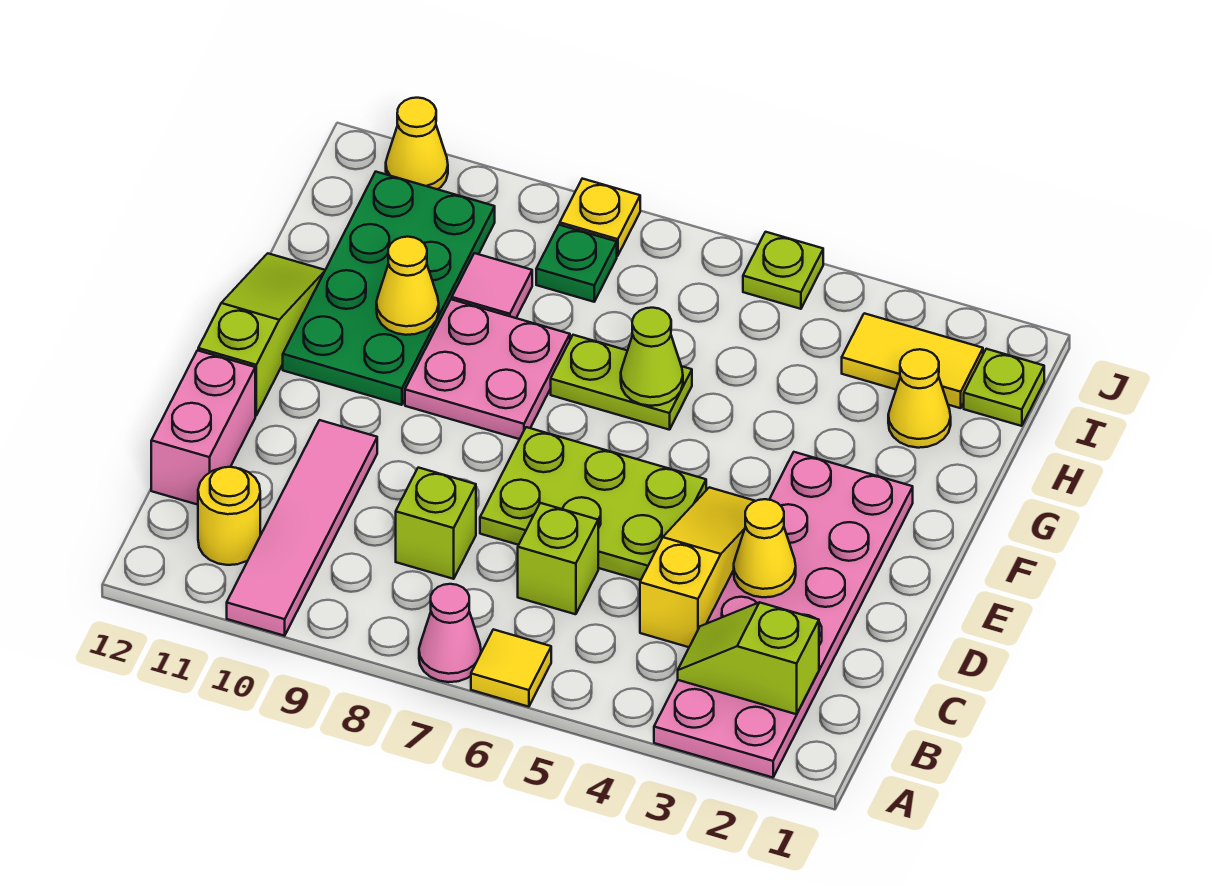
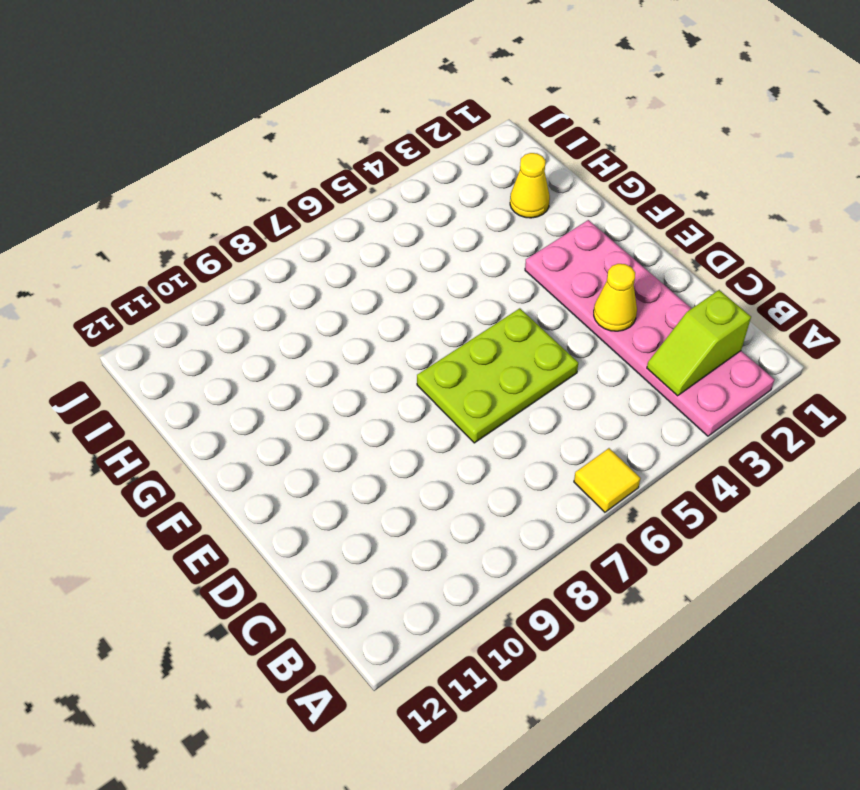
none -> pink 1x1 cone [419,584,481,682]
none -> pink 1x4 tile [227,420,377,636]
none -> yellow 1x1 round brick [198,467,260,565]

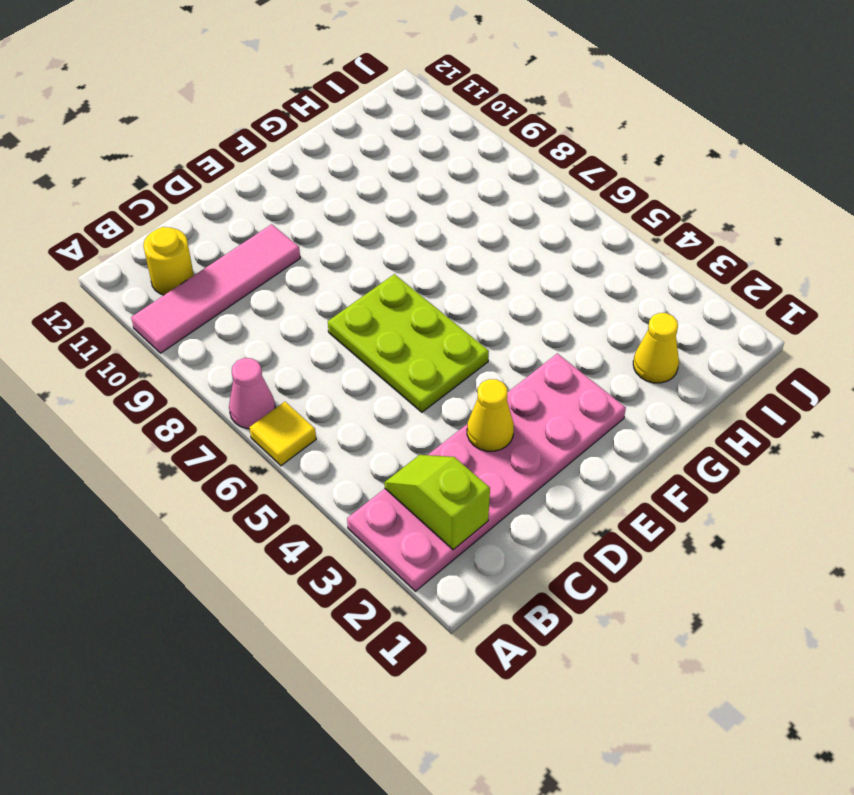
none -> yellow 1x3 slope [640,487,755,647]
none -> lime 1x1 brick [518,503,598,614]
none -> lime 1x1 brick [396,468,476,579]

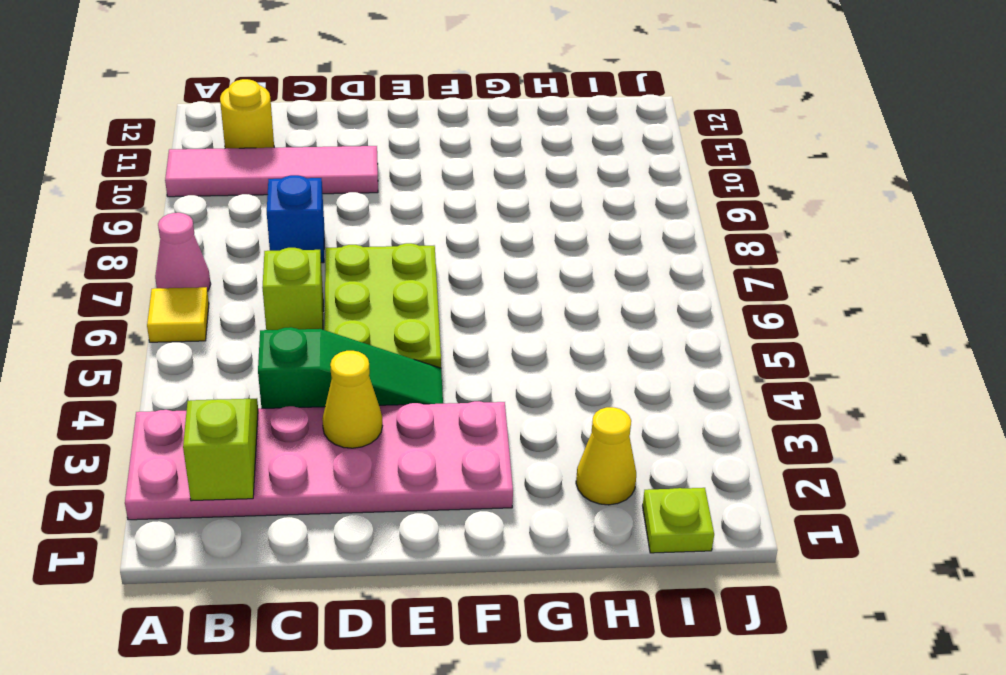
green 1x3 slope [258,327,443,408] -> yellow 1x3 slope [640,487,755,647]
blue 1x1 brick [267,175,324,263] -> lime 1x1 brick [396,468,476,579]
none -> pink 1x2 brick [151,350,255,505]
none -> lime 1x3 slope [198,253,325,416]
none -> pink 2x2 plate [405,299,570,439]

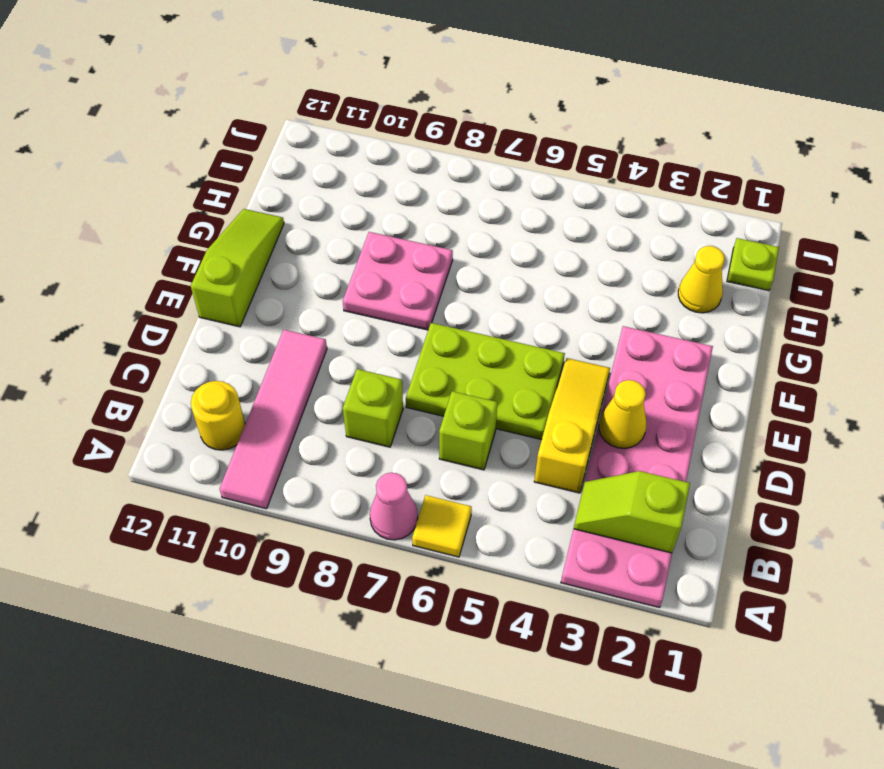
none -> pink 1x2 brick [151,350,255,505]
none -> green 2x4 plate [283,172,495,405]
none -> lime 1x2 plate [551,335,692,430]

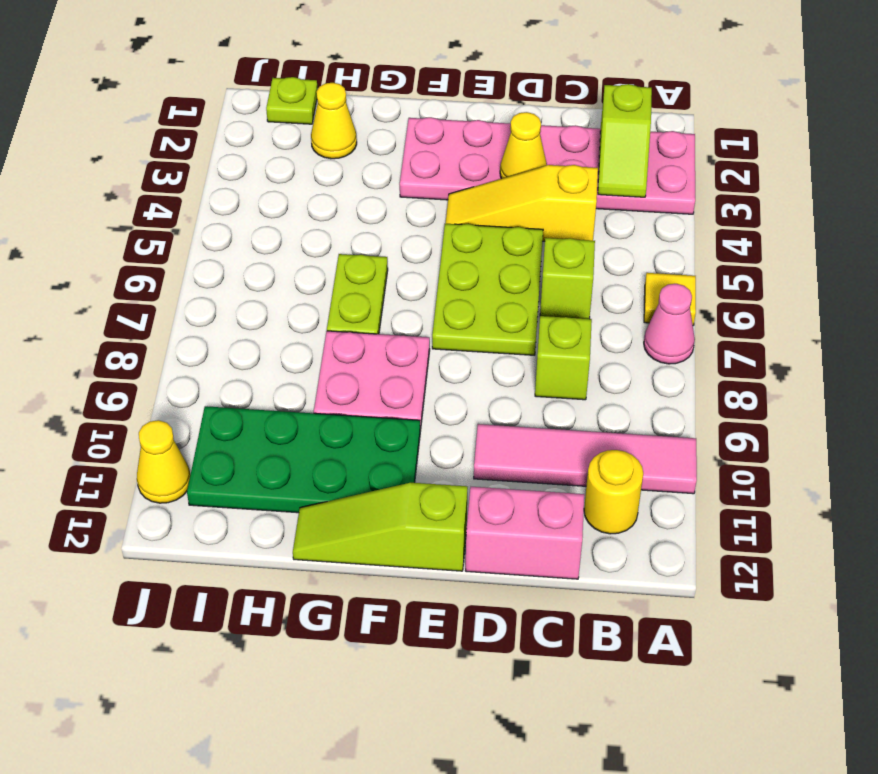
none -> pink 1x1 tile [452,253,532,318]
none -> yellow 1x2 tile [842,313,983,408]
none -> green 1x1 plate [536,225,617,302]

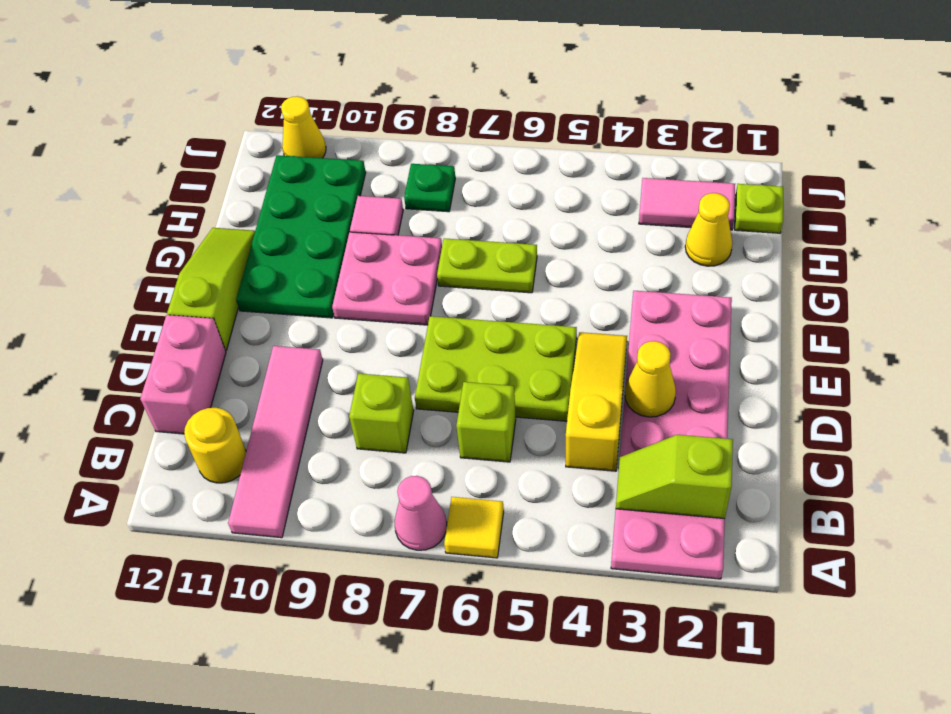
pink 1x2 tile [639,178,735,230] -> yellow 1x2 tile [842,313,983,408]
none -> lime 1x1 plate [743,232,823,309]
none -> yellow 1x1 plate [560,179,640,256]
none -> lime 1x1 cone [621,308,683,406]

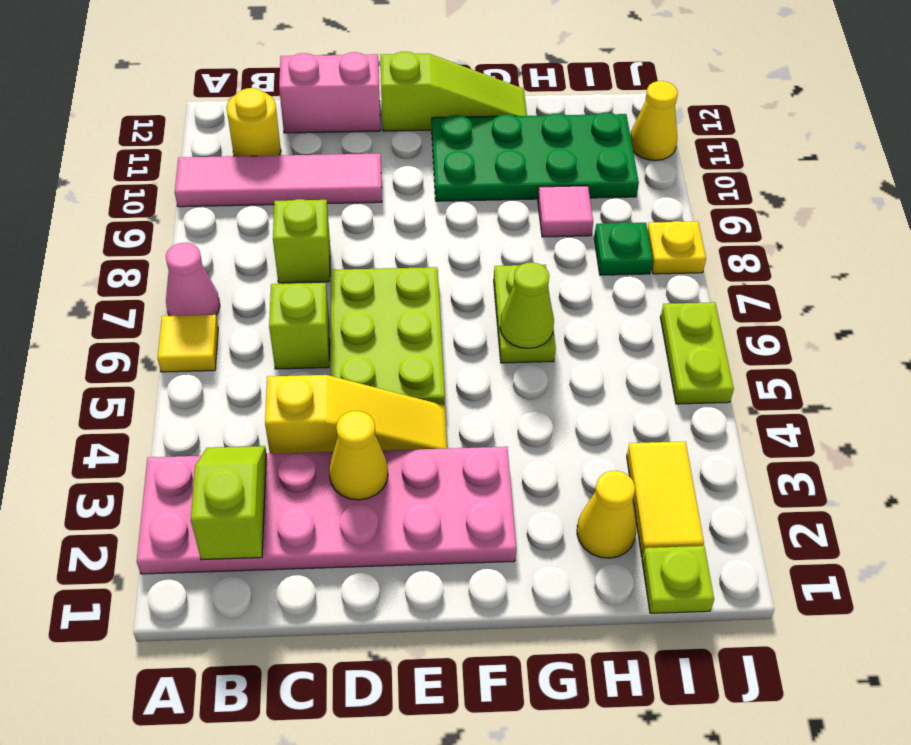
lime 1x2 plate [660,302,734,404] -> lime 1x1 plate [743,232,823,309]
none -> pink 2x2 plate [405,299,570,439]
none -> yellow 1x1 cone [376,237,439,335]

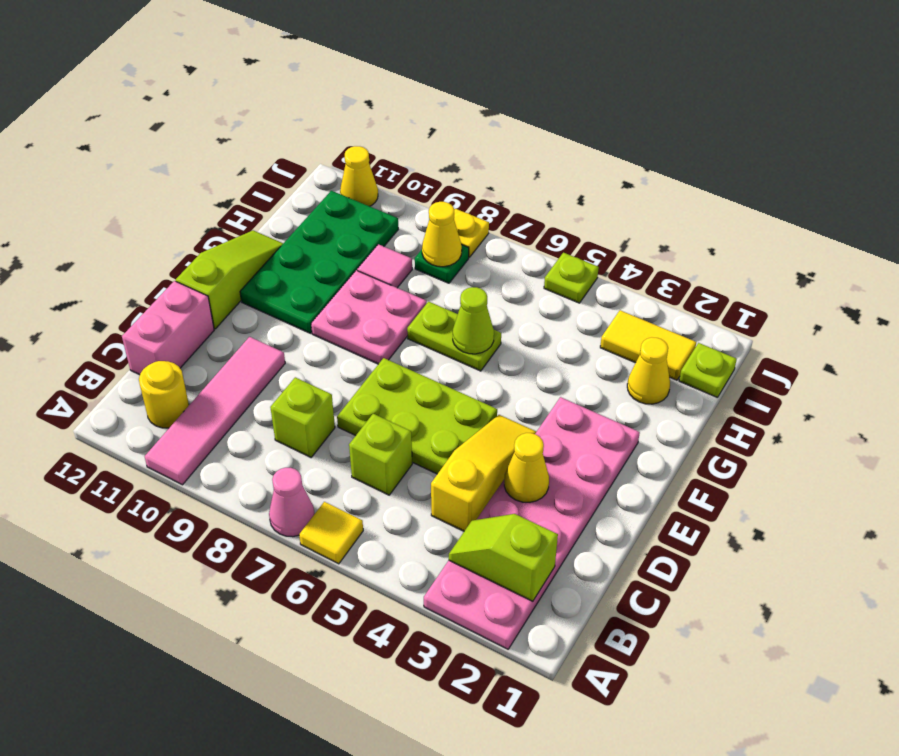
yellow 1x1 cone [422,202,462,267] -> yellow 1x1 cone moved to [376,237,439,335]

